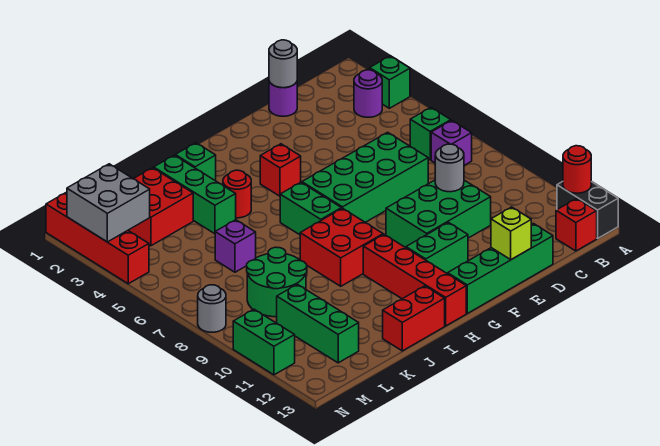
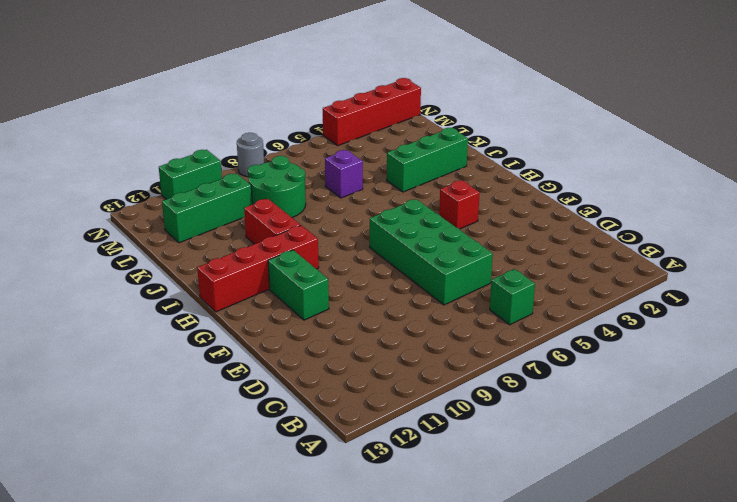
red 1x2 brick [244,199,301,244] -> red 1x2 brick moved to [383,286,445,351]
none -> green 1x1 brick [370,56,410,108]
none -> black 1x2 brick [557,182,618,238]
none -> purple 1x1 round brick [354,70,382,117]
none -> purple 1x1 brick [431,120,472,165]

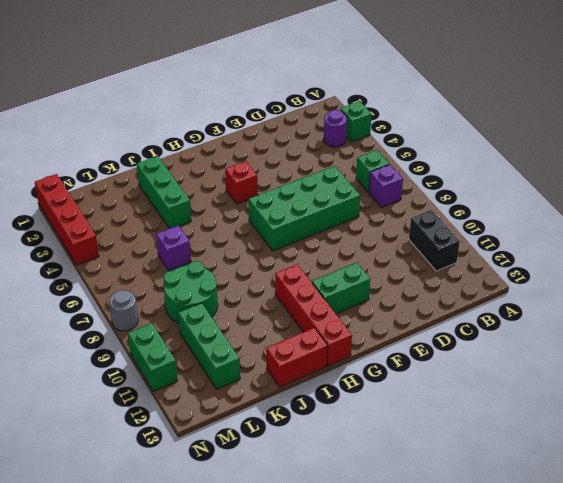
black 1x2 brick [409,210,460,271] -> black 1x2 brick moved to [557,182,618,238]
none -> red 1x1 brick [556,198,597,251]
none -> purple 1x1 round brick [269,82,297,116]
none -> green 2x3 brick [386,180,491,248]
none -> green 1x4 brick [448,223,553,313]

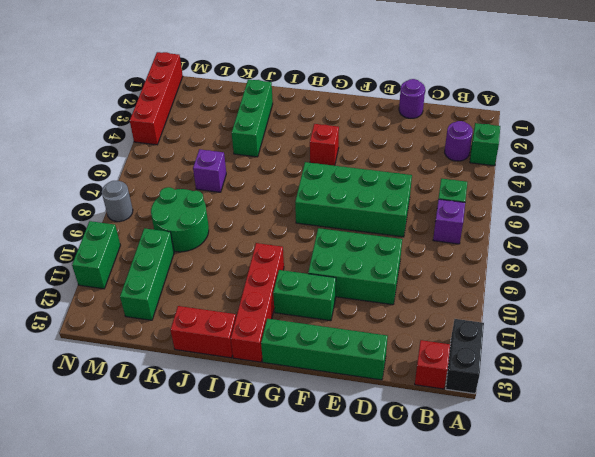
none -> green 1x2 brick [280,182,342,235]
none -> red 2x2 brick [300,208,383,286]
none -> green 1x1 brick [175,143,216,181]
none -> red 1x1 round brick [223,170,251,218]

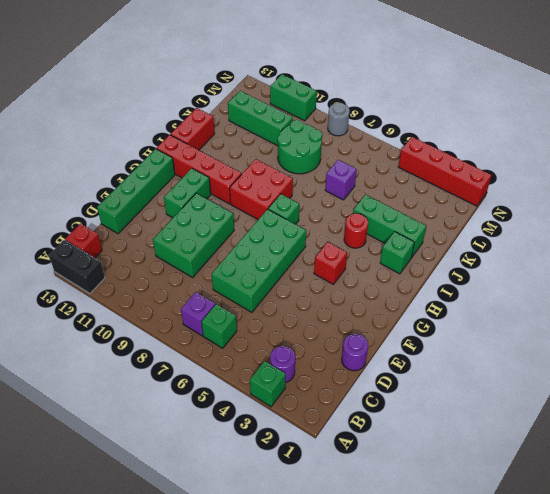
green 1x1 brick [268,194,299,224] -> green 1x2 brick [280,182,342,235]
none -> red 2x2 brick [128,168,193,246]
none -> red 1x1 round brick [563,146,591,193]
none -> grey 1x1 round brick [269,40,297,88]
none -> grey 1x1 round brick [435,144,464,192]

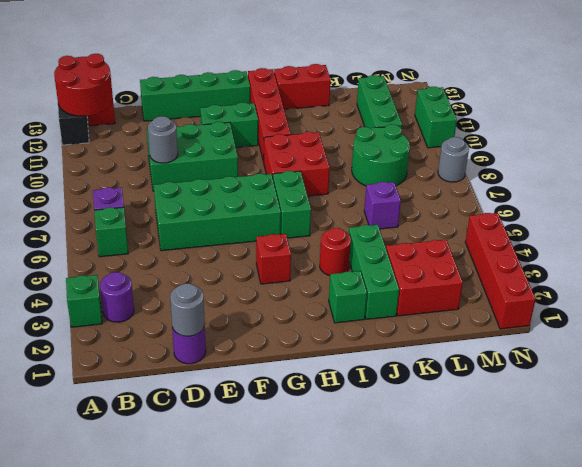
red 2x2 round brick [54,54,113,116] -> red 1x1 round brick [563,146,591,193]
none -> lime 1x1 brick [491,207,531,260]
none -> grey 2x2 brick [67,164,150,242]

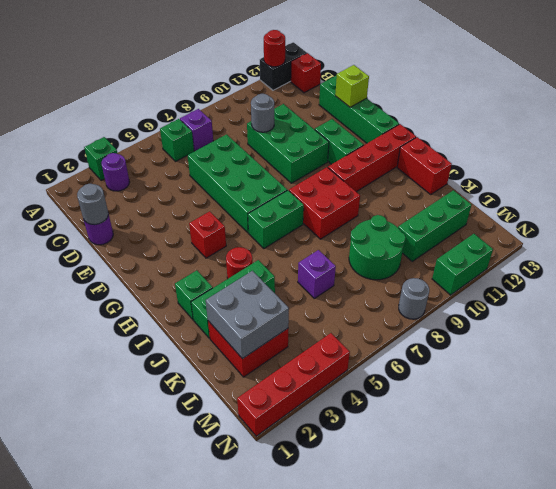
grey 2x2 brick [206,271,289,359] -> grey 2x2 brick moved to [67,164,150,242]

